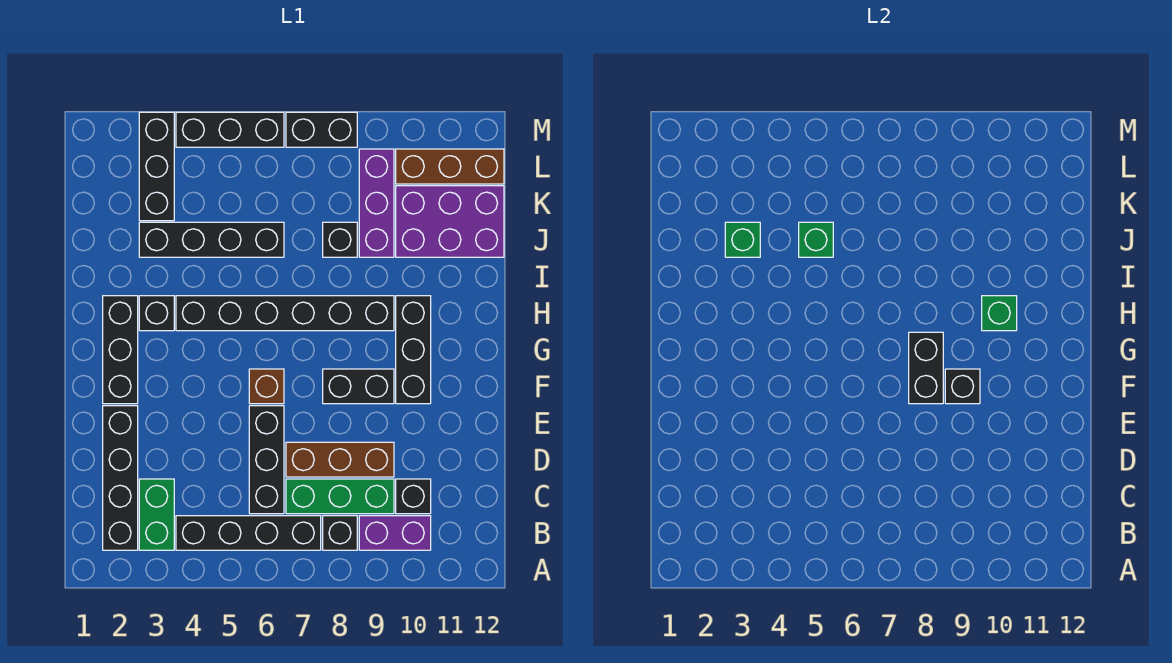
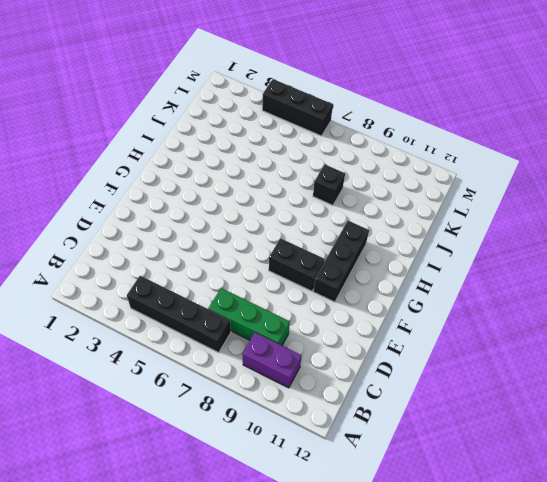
none -> black 1x4 brick [103,406,138,550]
none -> green 1x2 brick [139,479,174,550]
none -> black 1x1 brick [323,516,357,550]

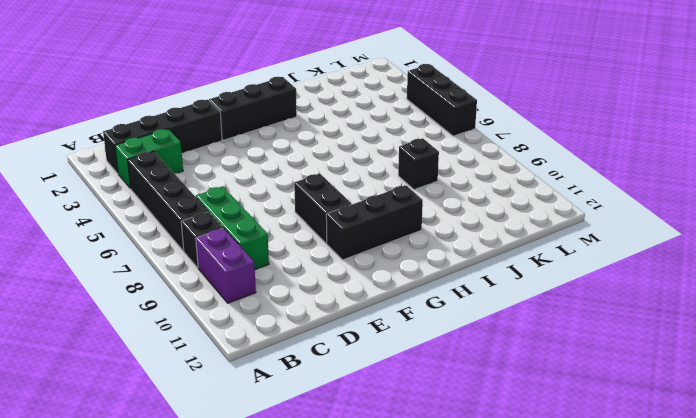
none -> black 1x3 brick [249,406,284,514]
none -> black 1x1 brick [396,479,431,514]
none -> brown 1x3 brick [286,442,394,477]

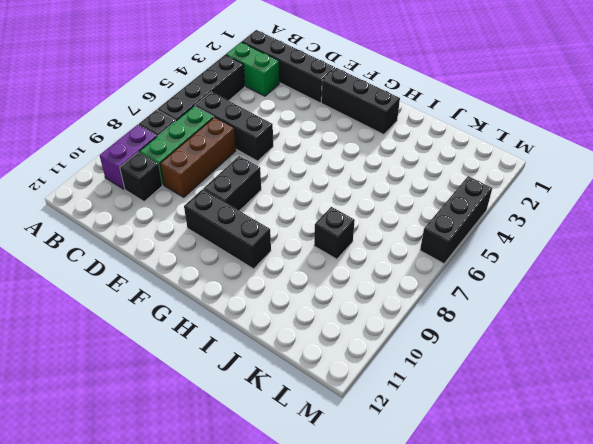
none -> brown 1x1 brick [249,369,284,404]
none -> black 1x1 brick [139,296,174,331]
none -> black 1x6 brick [176,296,394,331]

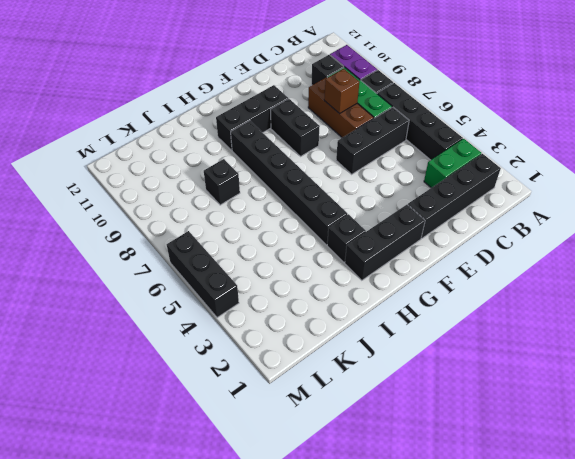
brown 1x1 brick [324,69,359,114] -> brown 1x1 brick moved to [249,369,284,404]
none -> black 1x4 brick [139,222,284,257]
none -> purple 1x3 brick [359,149,394,257]
none -> purple 2x3 brick [396,186,504,257]

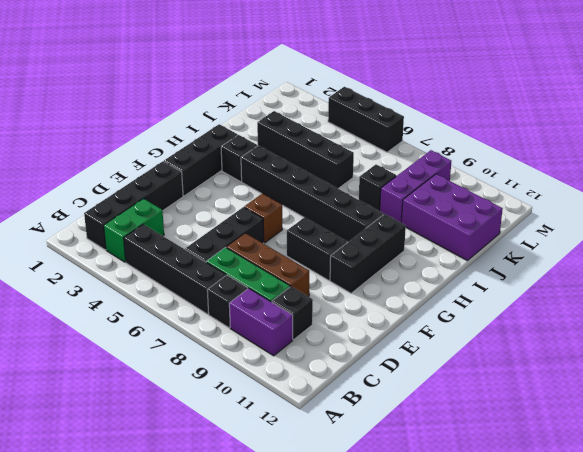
none -> black 1x3 brick [139,112,174,221]
none -> brown 1x3 brick [396,149,504,184]
none -> black 1x2 brick [286,112,357,147]

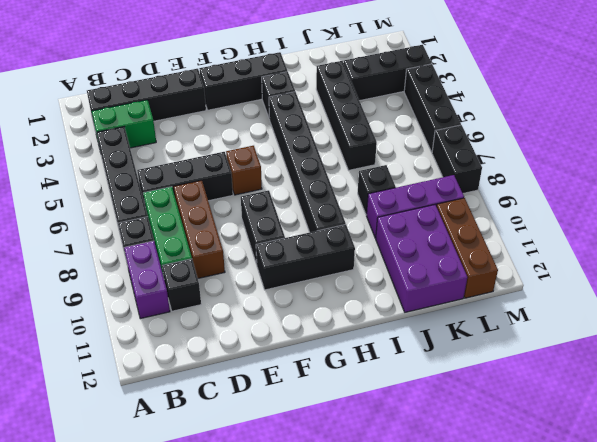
none -> black 1x2 brick [909,332,943,404]
none -> black 1x1 brick [945,369,980,404]
none -> green 1x1 brick [982,296,1017,331]

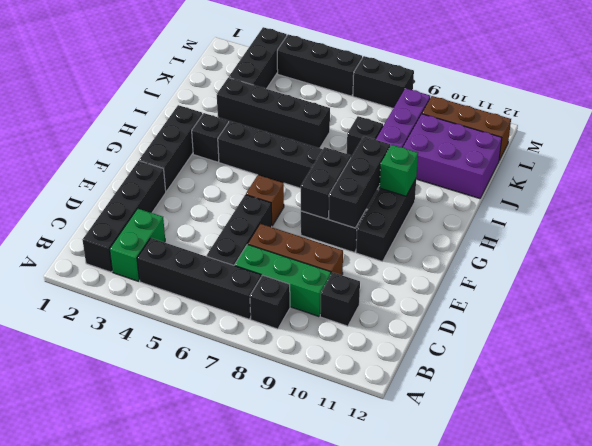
black 1x3 brick [329,136,390,228] -> black 1x1 brick [945,369,980,404]
none -> purple 1x2 brick [359,516,431,550]
none -> green 1x1 brick [725,222,760,257]
none -> green 1x1 brick [799,222,833,257]

